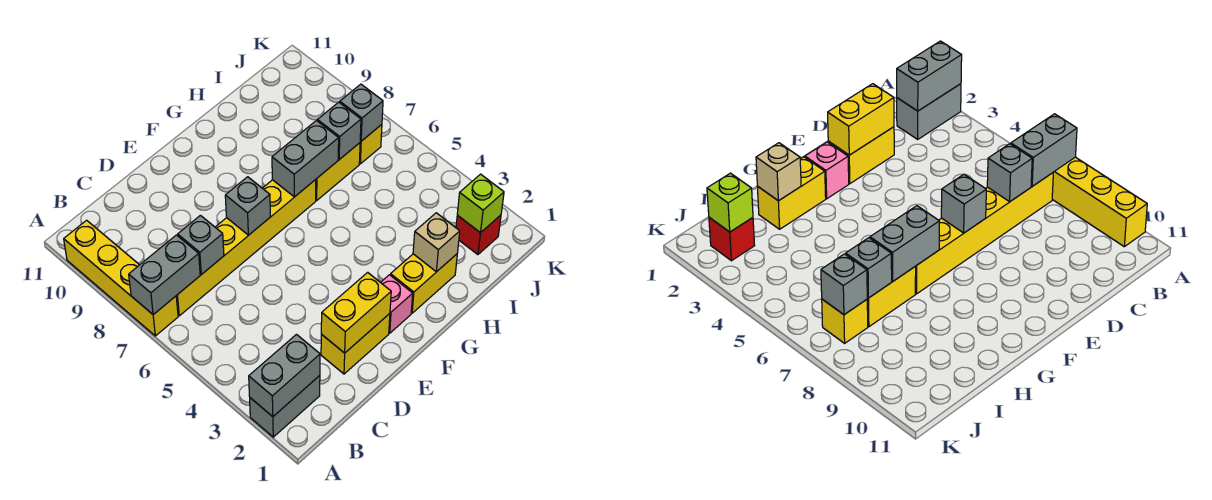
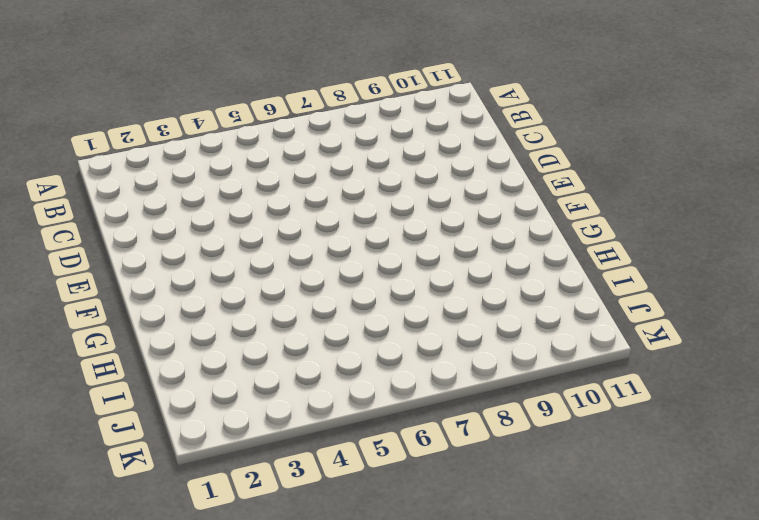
none -> grey 1x2 brick [250,376,320,437]
none -> yellow 1x4 brick [64,220,178,336]
none -> yellow 1x6 brick [176,180,316,316]

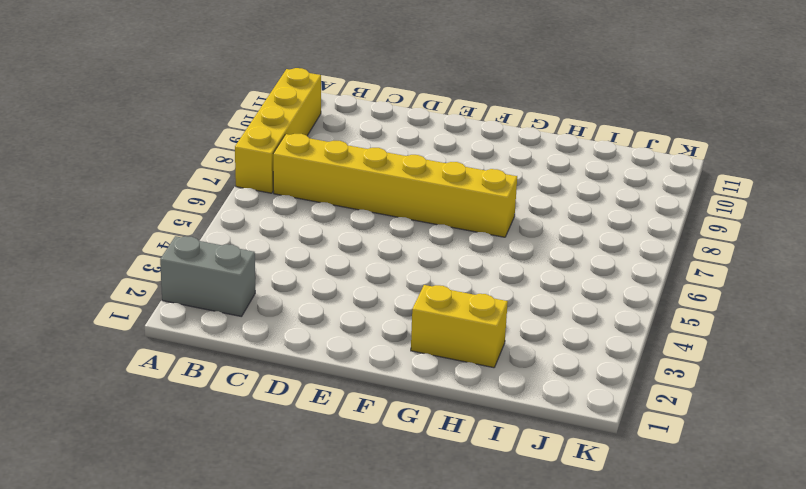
none -> yellow 1x2 brick [321,314,390,374]
none -> pink 1x1 brick [380,275,413,333]
none -> yellow 1x2 brick [316,143,360,200]

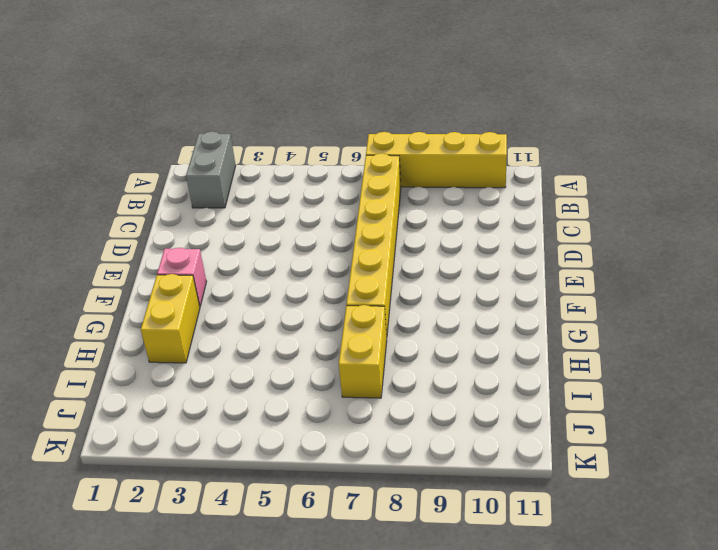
none -> yellow 1x2 brick [321,314,390,374]
none -> red 1x1 brick [456,215,501,255]
none -> yellow 1x1 brick [359,125,382,164]

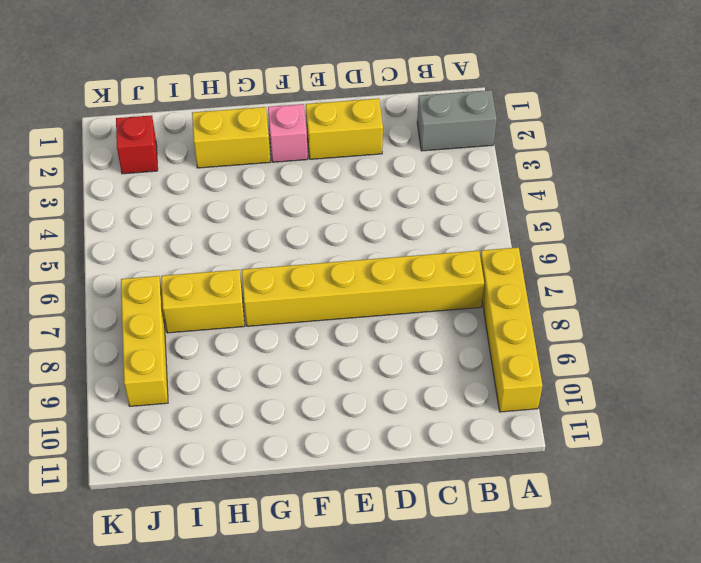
yellow 1x3 brick [121,276,168,406] -> yellow 1x1 brick [359,125,382,164]
none -> grey 1x2 brick [249,335,320,417]
none -> grey 1x2 brick [129,235,200,315]
none -> grey 1x1 brick [178,215,224,275]

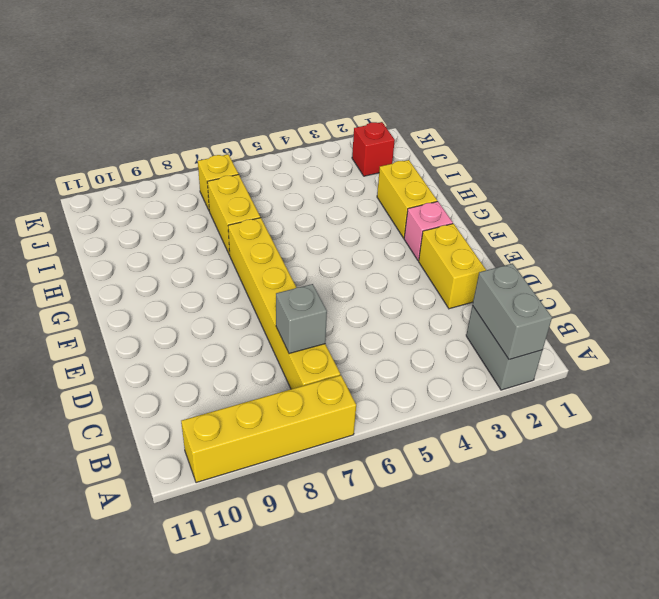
none -> grey 1x2 brick [129,235,200,315]
none -> yellow 1x2 brick [321,272,391,353]
none -> grey 1x1 brick [225,177,270,235]

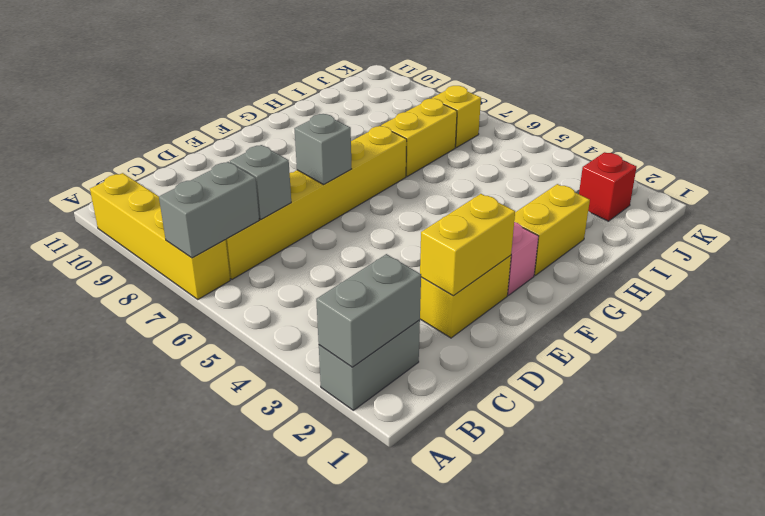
none -> grey 1x2 brick [272,121,339,197]
none -> tan 1x1 brick [413,213,460,272]
none -> grey 1x1 brick [317,102,361,159]

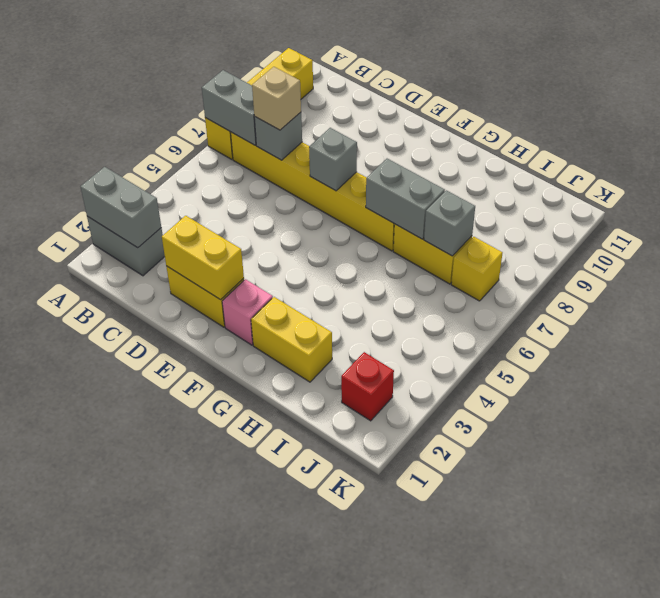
tan 1x1 brick [252,67,301,130] -> tan 1x1 brick moved to [413,213,460,272]
none -> lime 1x1 brick [457,174,504,233]
none -> grey 1x1 brick [340,84,383,141]

